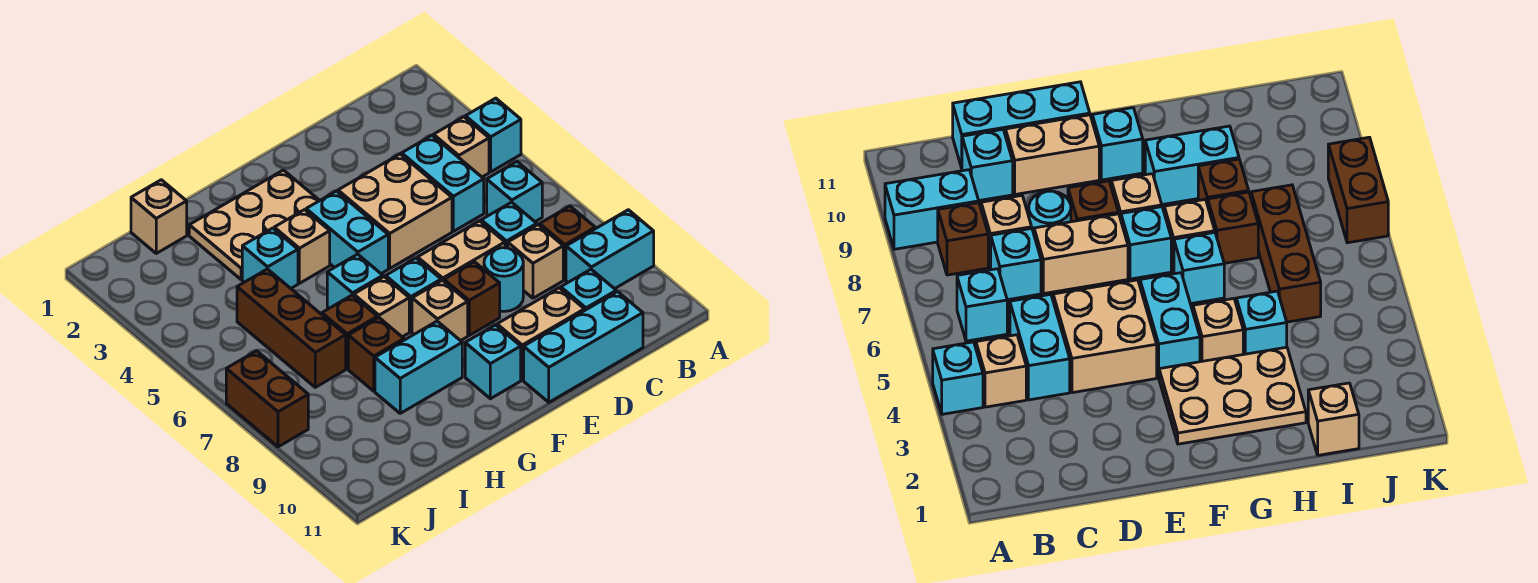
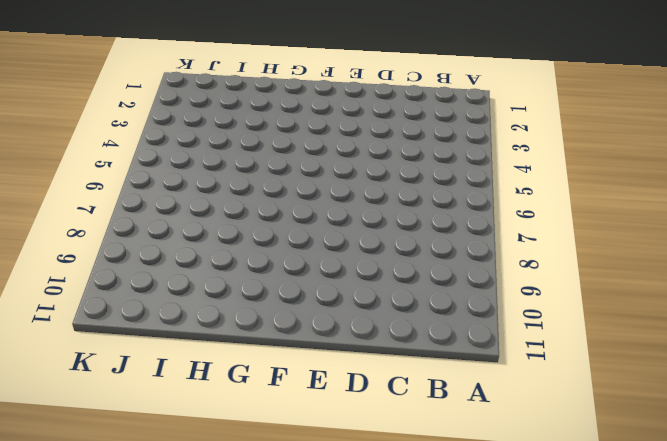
none -> cyan 1x1 brick [465,98,521,172]
none -> cyan 1x2 brick [566,210,654,289]
none -> tan 1x1 brick [434,117,489,177]
none -> cyan 1x1 brick [487,162,542,222]

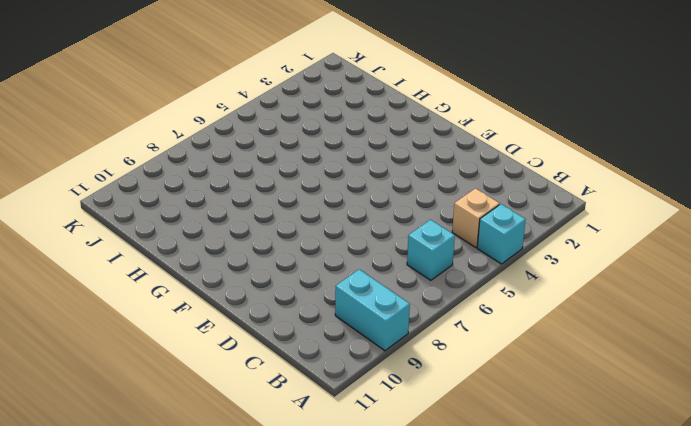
none -> brown 1x1 brick [540,206,595,280]
none -> cyan 1x2 brick [402,136,484,231]
none -> cyan 1x1 brick [481,202,537,248]
none -> tan 1x1 brick [508,225,563,298]

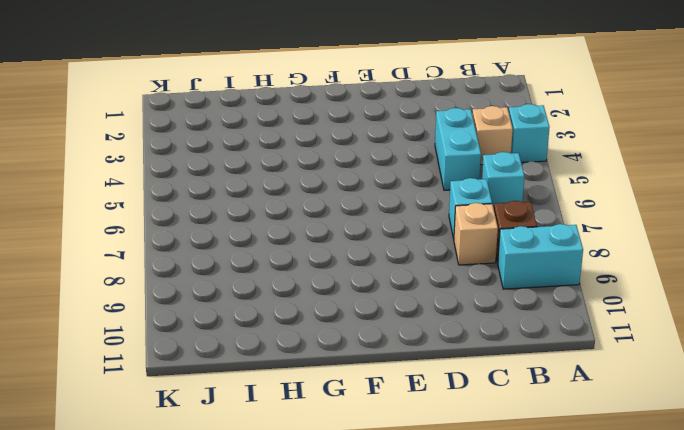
none -> cyan 1x1 brick [561,269,616,311]
none -> cyan 1x3 brick [524,292,643,402]
none -> tan 2x2 brick [338,154,452,268]
none -> tan 1x2 brick [418,221,505,281]

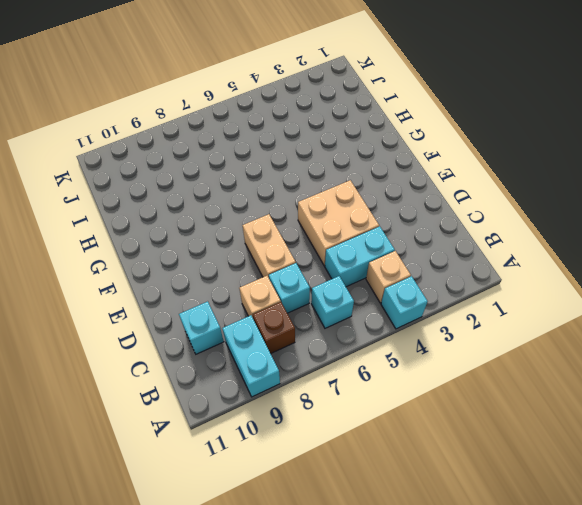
none -> cyan 1x3 brick [524,292,643,402]
none -> cyan 1x1 round brick [484,248,523,311]
none -> tan 1x2 brick [497,288,584,380]
none -> brown 1x1 brick [444,262,500,335]

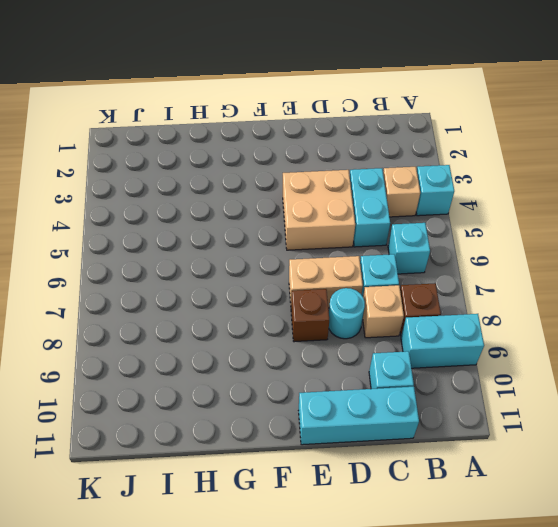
none -> tan 1x2 brick [497,288,584,380]
none -> tan 2x3 plate [189,170,320,280]
none -> cyan 1x2 brick [306,191,388,274]
none -> cyan 1x1 brick [386,258,441,332]

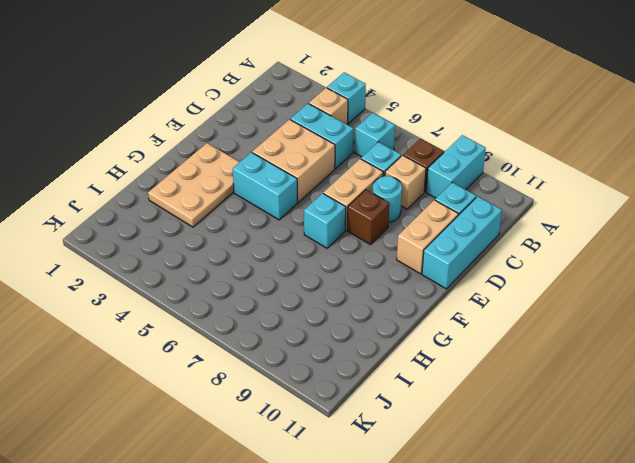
none -> tan 1x1 brick [412,280,468,341]
none -> cyan 1x1 brick [465,325,521,399]
none -> tan 1x1 brick [274,210,330,283]
none -> cyan 1x1 brick [327,254,383,308]

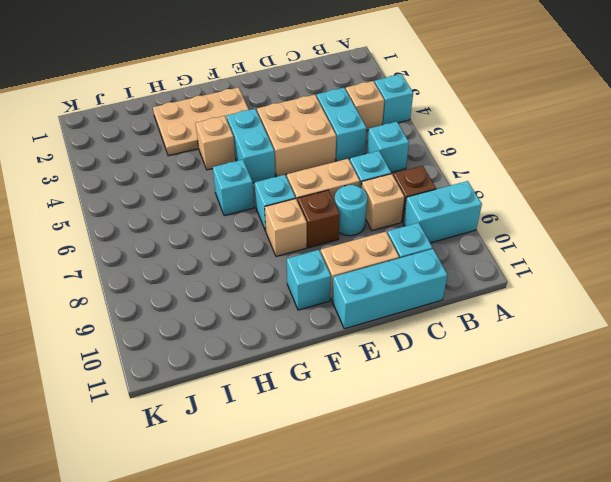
none -> tan 1x1 brick [354,277,409,337]
none -> cyan 1x2 brick [375,321,462,413]
none -> cyan 1x1 brick [242,228,298,288]
none -> brown 1x1 brick [322,295,377,369]

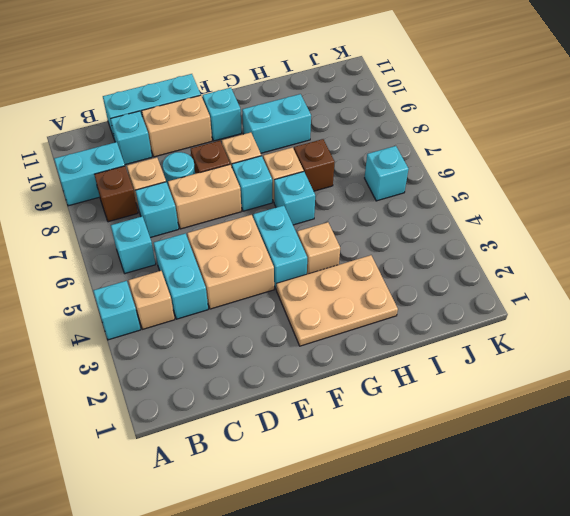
cyan 1x1 brick [365,146,408,201] -> cyan 1x1 brick moved to [242,228,298,288]
none -> brown 1x1 brick [348,317,404,391]
none -> tan 1x1 brick [131,180,187,253]
none -> brown 1x3 brick [237,269,346,387]
none -> brown 1x2 brick [226,351,308,447]

